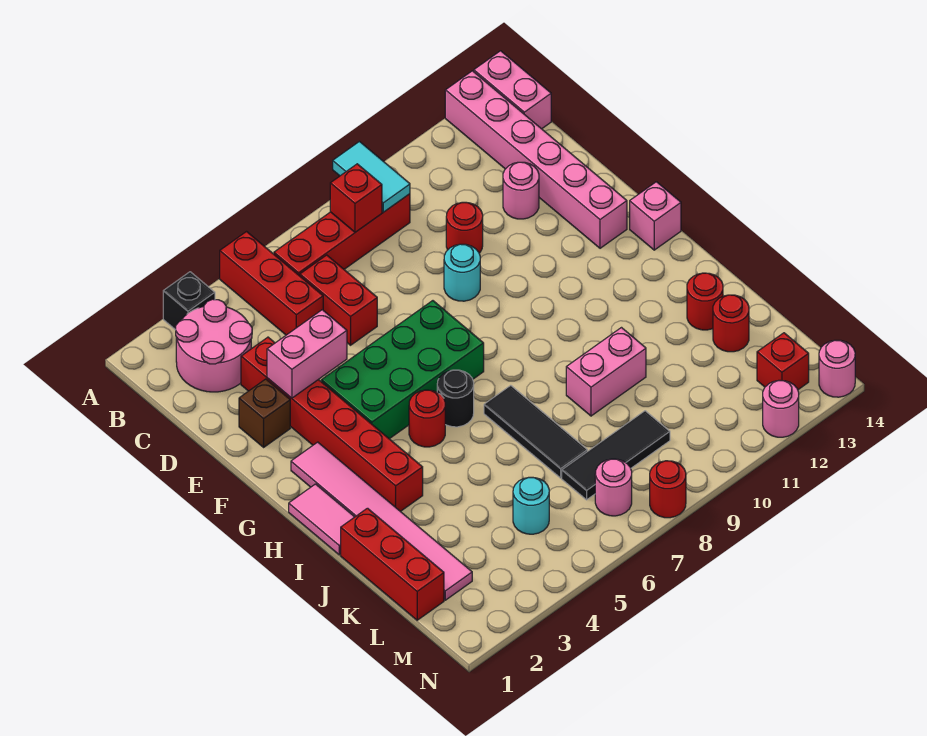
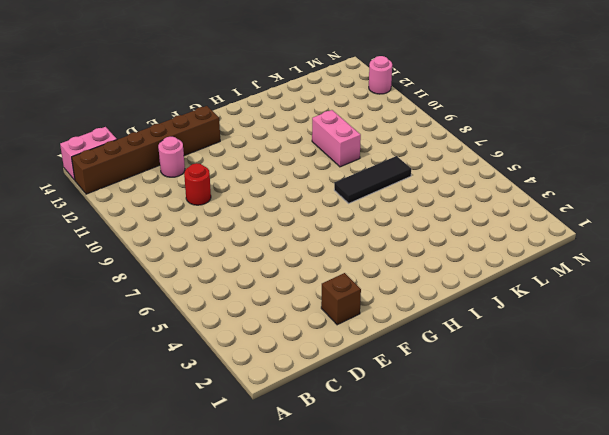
brown 1x6 brick [72,106,220,194] -> pink 1x6 brick [445,71,627,248]
none -> black 1x1 brick [163,272,215,330]
none -> red 1x3 brick [220,232,323,335]
none -> pink 2x2 round brick [176,299,252,392]
none -> red 1x4 brick [274,194,410,276]

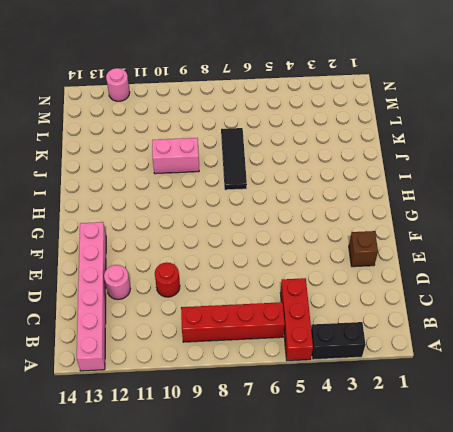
black 1x2 brick [311,322,365,360] -> black 1x1 brick [163,272,215,330]
none -> pink 1x2 brick [474,51,551,129]
none -> pink 2x2 round brick [176,299,252,392]
none -> red 1x2 brick [300,255,377,345]
none -> red 1x6 brick [241,337,423,512]

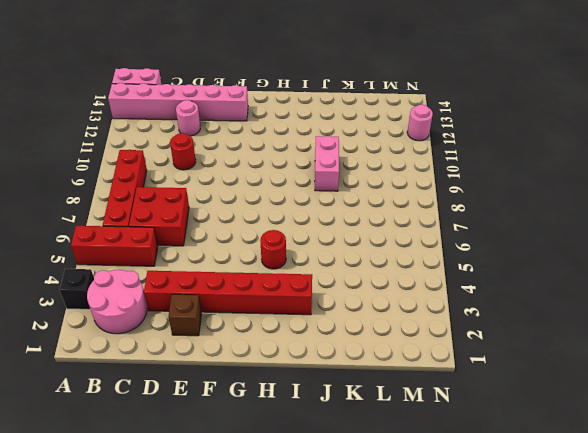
red 2x2 brick [129,187,189,246] -> red 1x2 brick [300,255,377,345]
none -> cyan 1x1 round brick [444,244,480,301]
none -> green 2x4 brick [321,301,484,439]
none -> pink 1x6 tile [291,442,472,600]
none -> pink 1x1 brick [630,182,681,250]

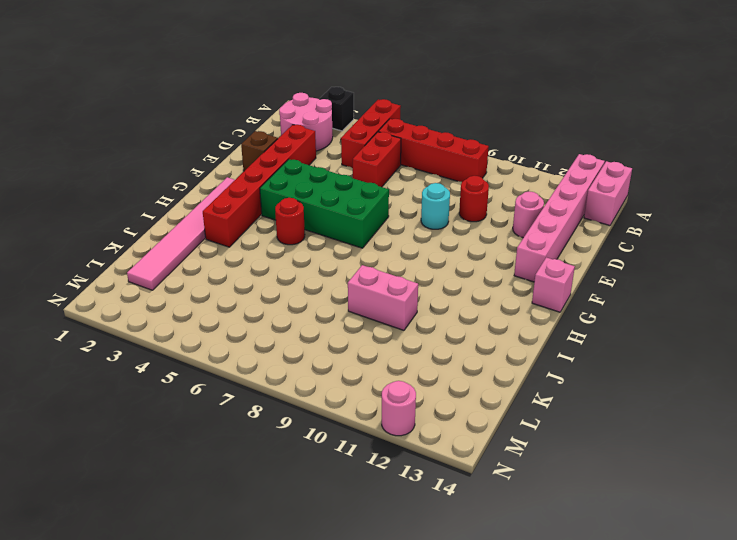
none -> pink 1x2 tile [289,484,354,555]
none -> black 1x1 round brick [437,370,474,427]
none -> black 1x3 tile [484,385,587,478]
none -> red 1x3 brick [341,508,444,620]

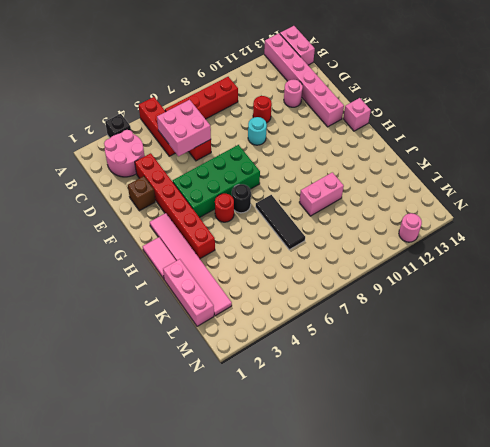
pink 2x2 brick [157,100,211,156] -> none
pink 1x3 brick [163,259,214,326] -> red 1x3 brick [341,508,444,620]
none -> red 1x1 round brick [687,273,723,330]
none -> red 1x1 round brick [713,295,749,352]
none -> cyan 1x1 round brick [513,477,549,534]
none -> black 1x3 tile [562,411,670,500]

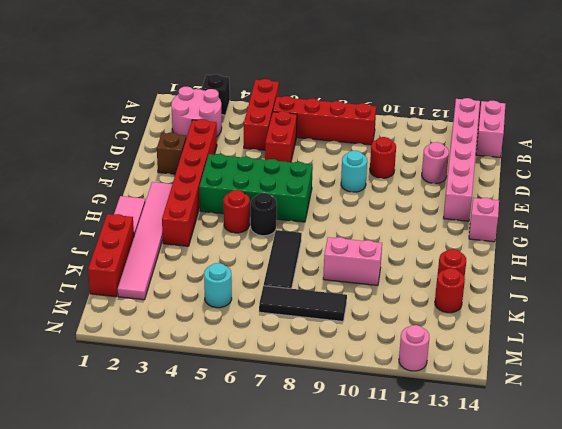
none -> pink 1x1 round brick [595,459,632,516]
none -> red 1x1 brick [757,333,809,390]
none -> red 1x1 round brick [650,461,686,518]
none -> pink 1x1 round brick [819,340,855,397]

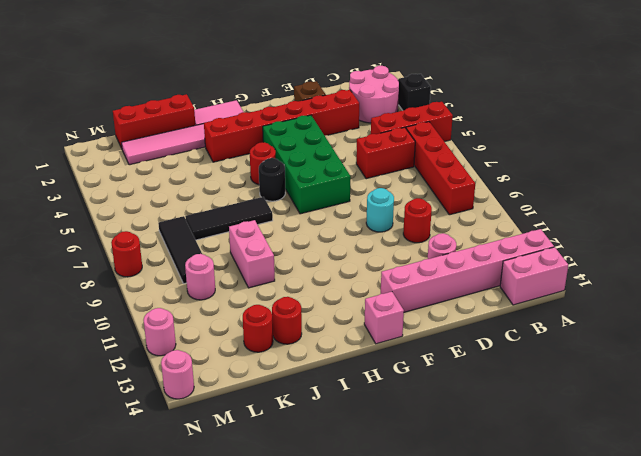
pink 1x1 round brick [185,254,215,300] -> pink 1x1 round brick moved to [595,459,632,516]
none -> cyan 1x1 round brick [513,477,549,534]
none -> red 1x1 brick [757,333,809,390]
none -> cyan 1x2 tile [333,142,410,212]
none -> red 1x1 brick [330,164,382,232]

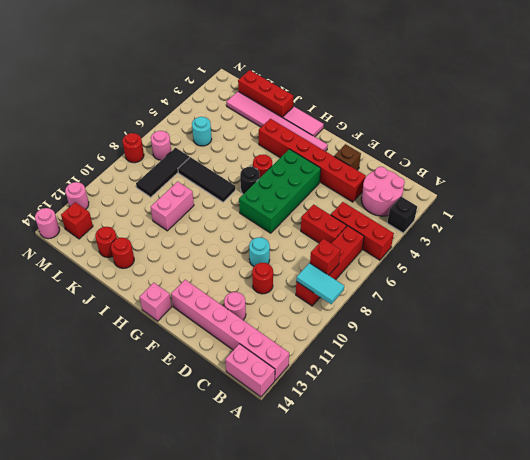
none -> pink 1x2 brick [267,310,347,398]

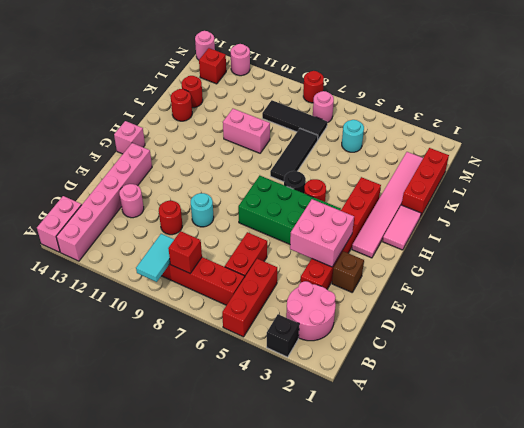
pink 2x2 brick [290,199,354,267] -> pink 1x2 brick [267,310,347,398]

